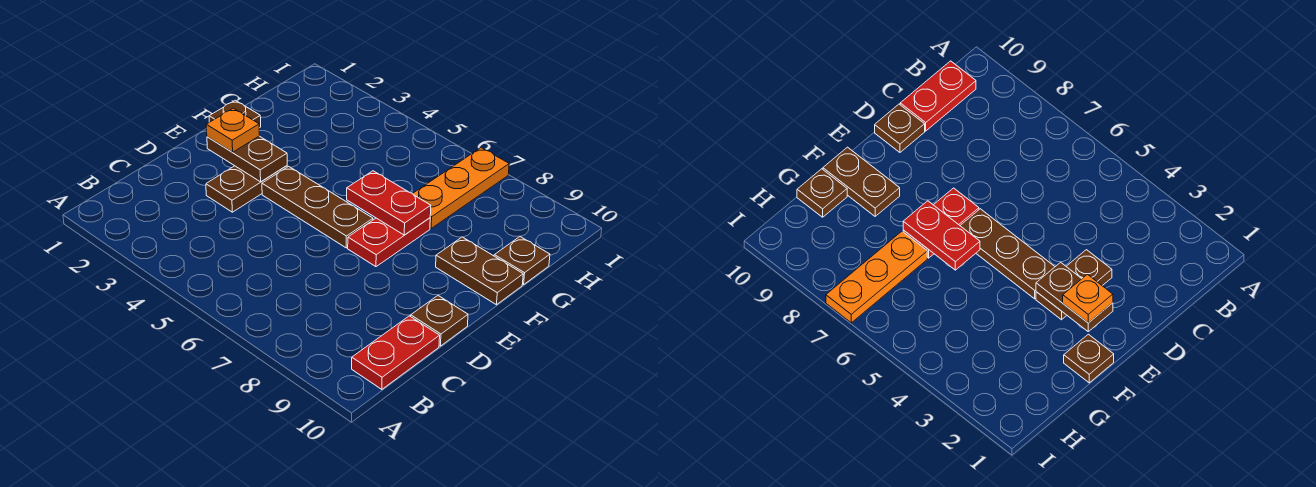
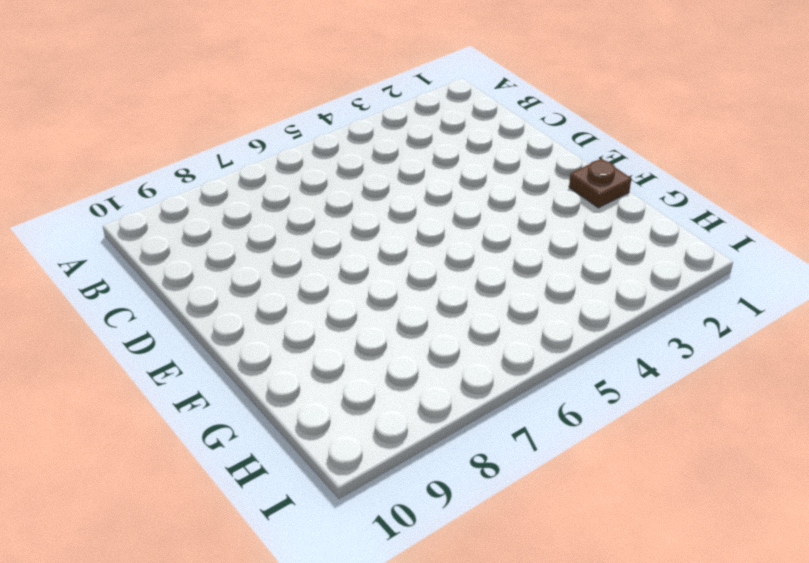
none -> red 1x2 plate [352,316,440,389]
none -> brown 1x2 plate [206,166,287,212]
none -> brown 1x1 plate [411,296,468,346]

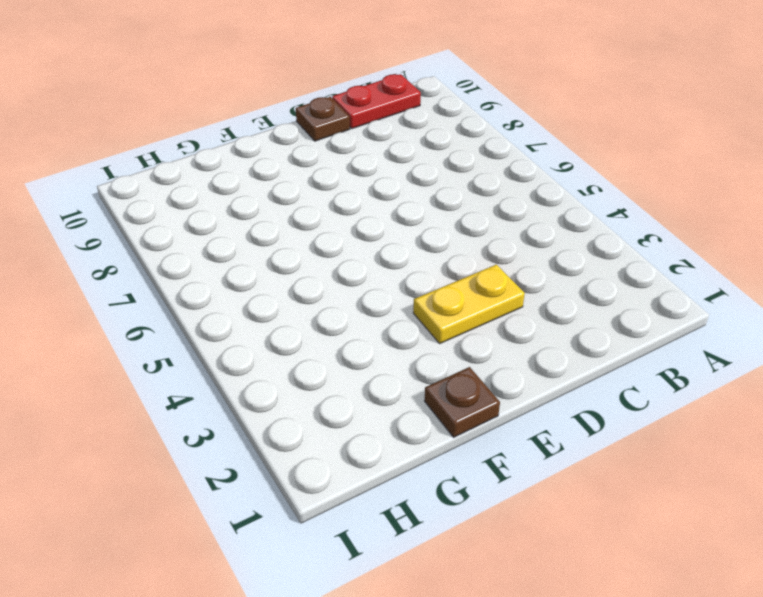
yellow 1x2 plate [413,265,525,343] -> brown 1x2 plate [206,166,287,212]
none -> brown 1x3 plate [262,166,373,248]
none -> red 1x2 plate [348,218,430,267]
none -> brown 1x2 plate [436,237,523,305]

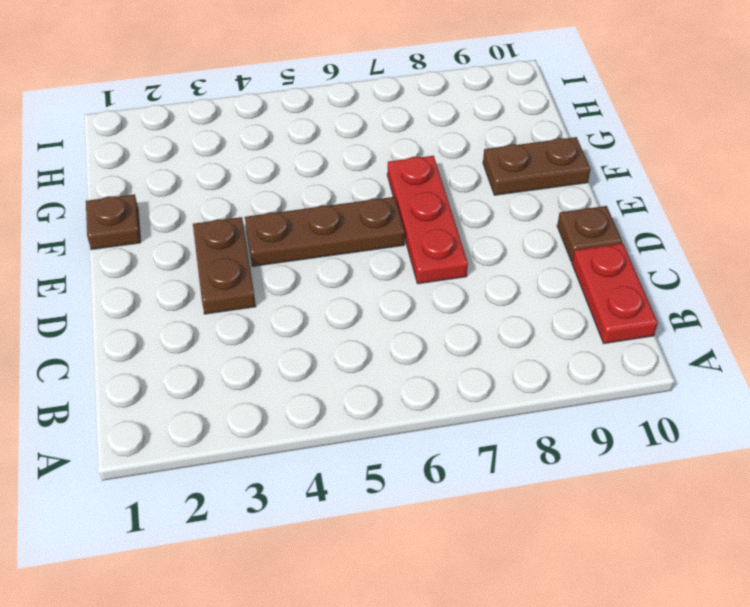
red 1x3 plate [387,156,468,284] -> red 1x2 plate [348,218,430,267]
none -> orange 1x3 plate [413,148,509,229]
none -> brown 1x1 plate [494,237,550,285]
none -> brown 1x2 plate [207,136,287,182]

